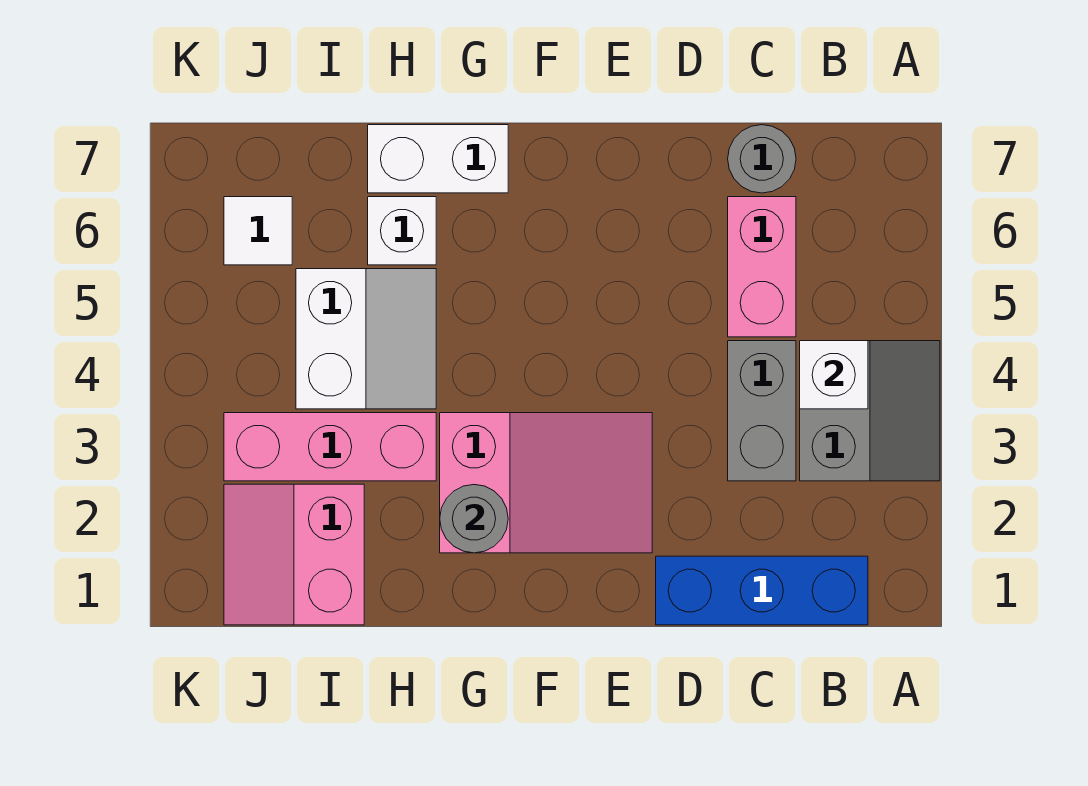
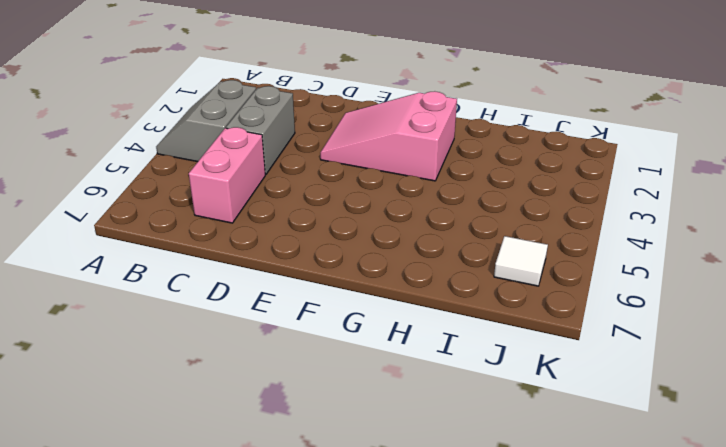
none -> blue 1x3 brick [656,556,868,625]
none -> grey 1x1 round brick [728,125,796,193]
none -> white 1x2 brick [368,125,508,193]

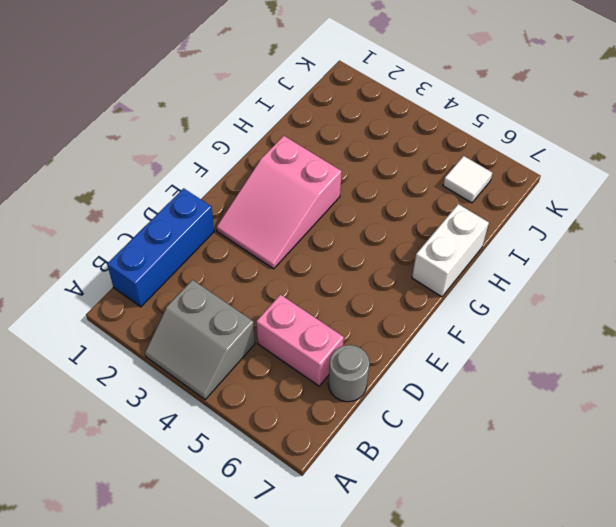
none -> grey 1x2 brick [728,341,796,481]
none -> pink 1x3 brick [224,413,436,481]
none -> white 2x2 slope [296,269,436,409]

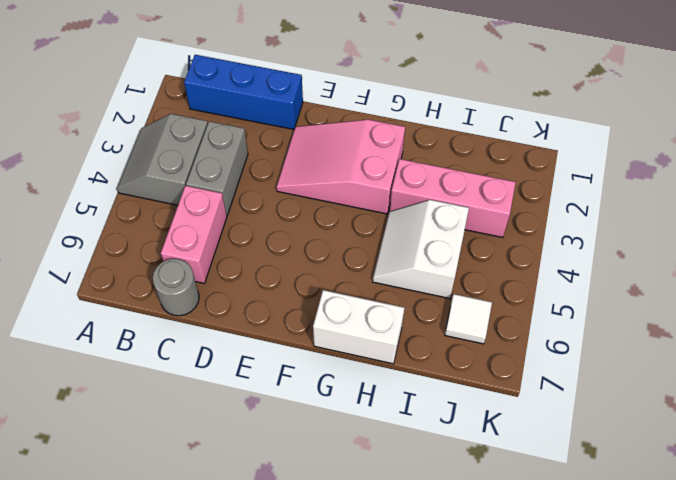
none -> white 1x1 brick [368,197,436,265]
none -> pink 2x2 slope [224,484,364,625]
none -> white 1x1 brick [800,341,868,409]

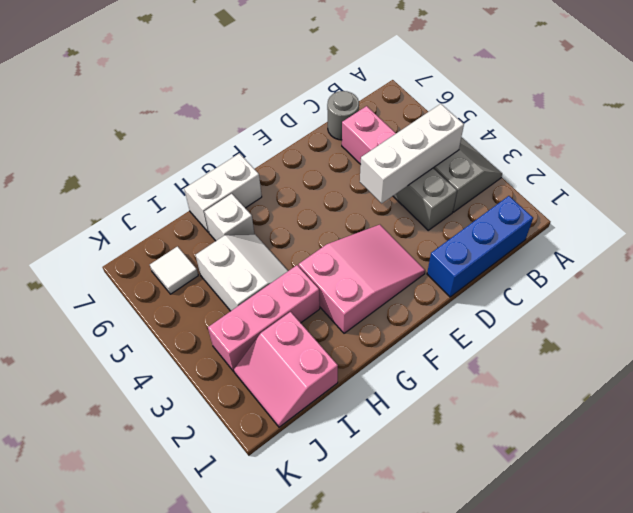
white 1x3 brick [360,104,464,203] -> white 1x1 brick [800,341,868,409]
none -> grey 1x1 round brick [440,485,508,553]

